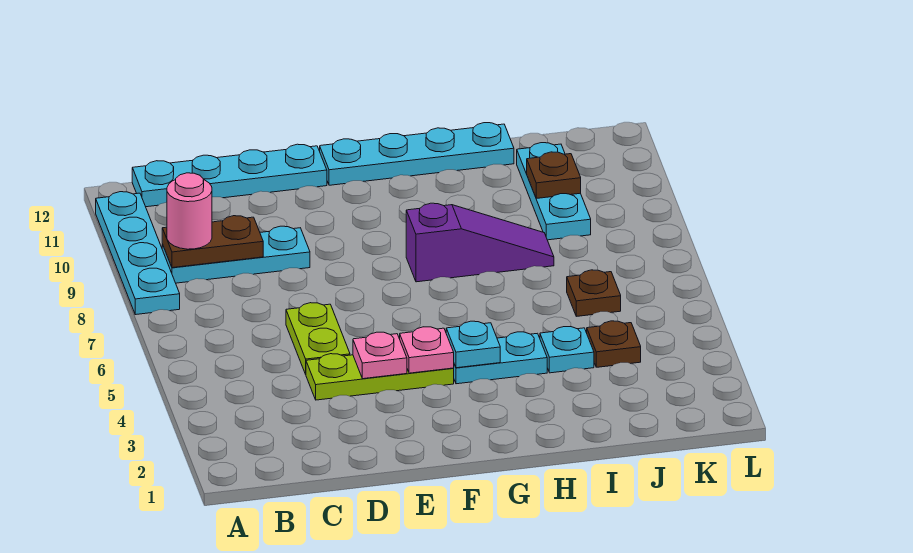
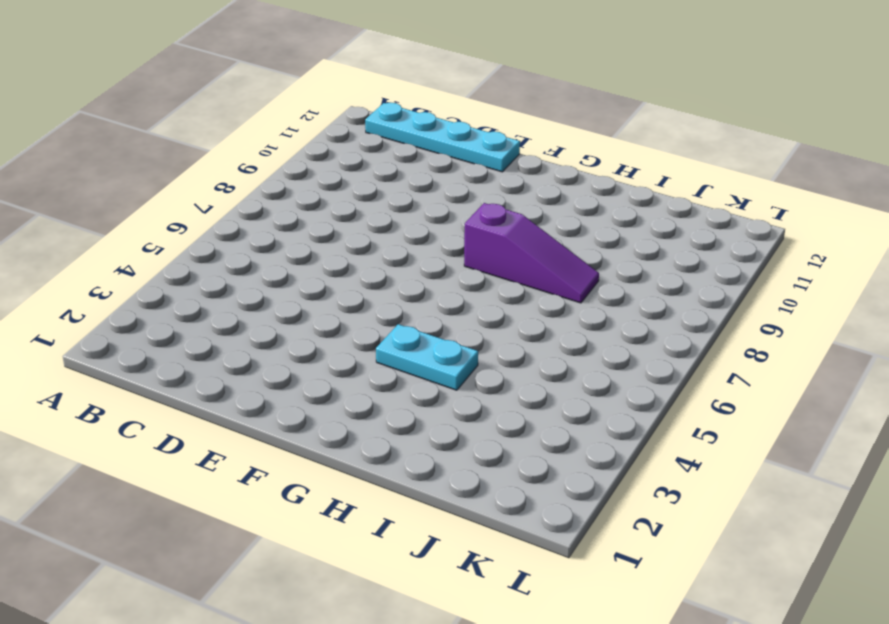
none -> cyan 1x4 plate [96,192,180,315]
none -> cyan 1x3 plate [162,226,310,283]
none -> lime 1x3 plate [306,354,454,400]

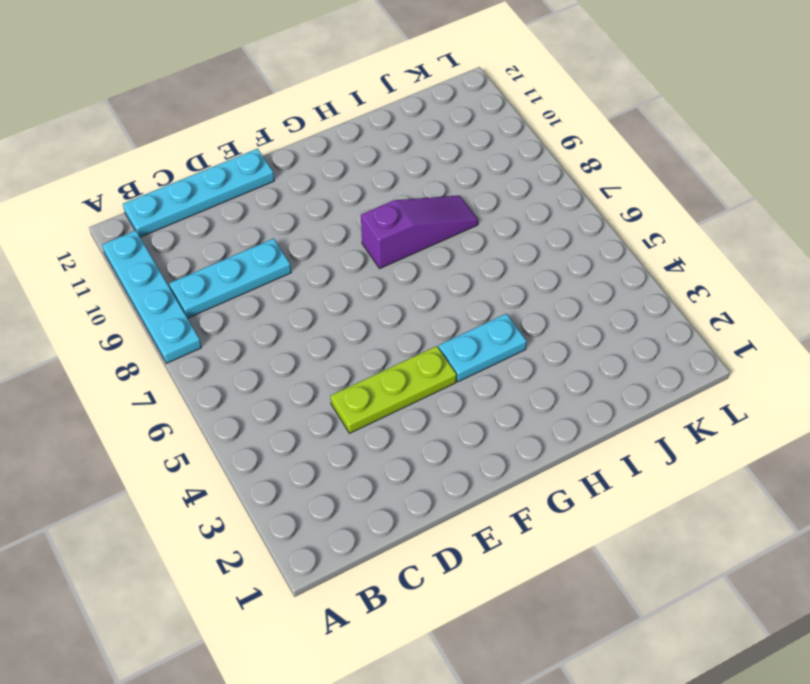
none -> lime 1x2 plate [286,303,350,374]
none -> cyan 1x4 plate [320,123,514,185]
none -> cyan 1x1 plate [540,327,594,373]

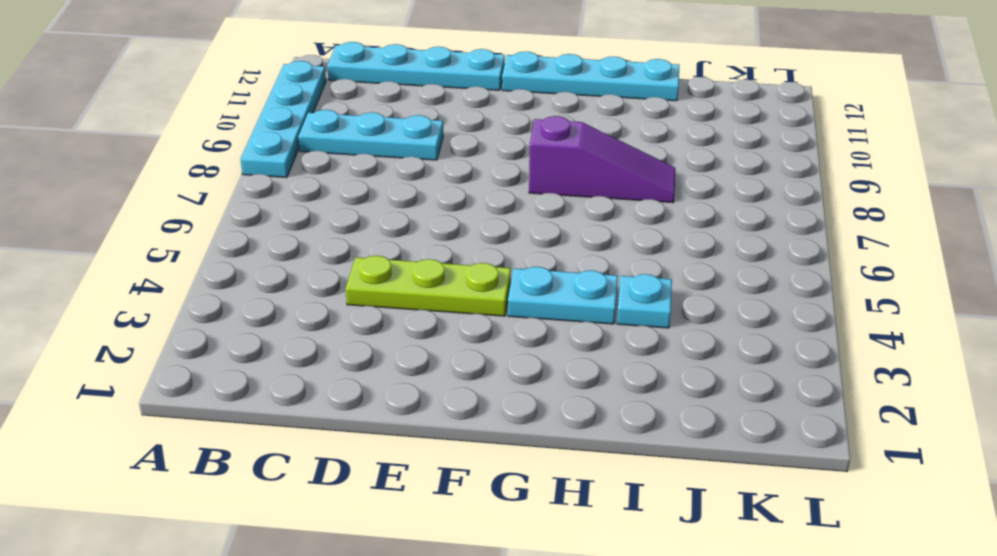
none -> lime 1x2 plate [286,303,350,374]
none -> brown 1x1 plate [587,321,641,367]
none -> brown 1x1 plate [567,270,621,316]

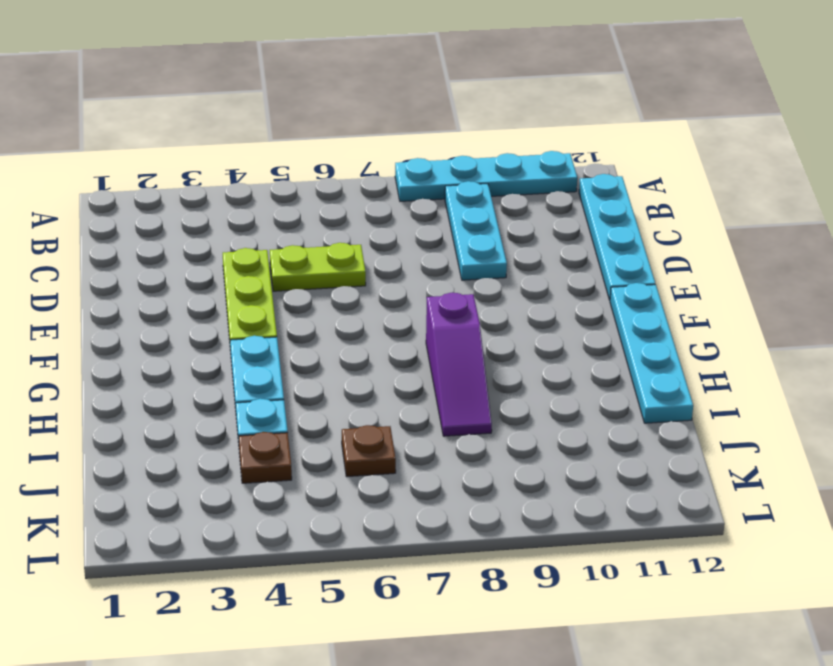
none -> cyan 1x3 plate [517,143,591,240]
none -> brown 1x2 plate [162,216,263,268]
none -> pink 1x1 plate [353,332,407,379]

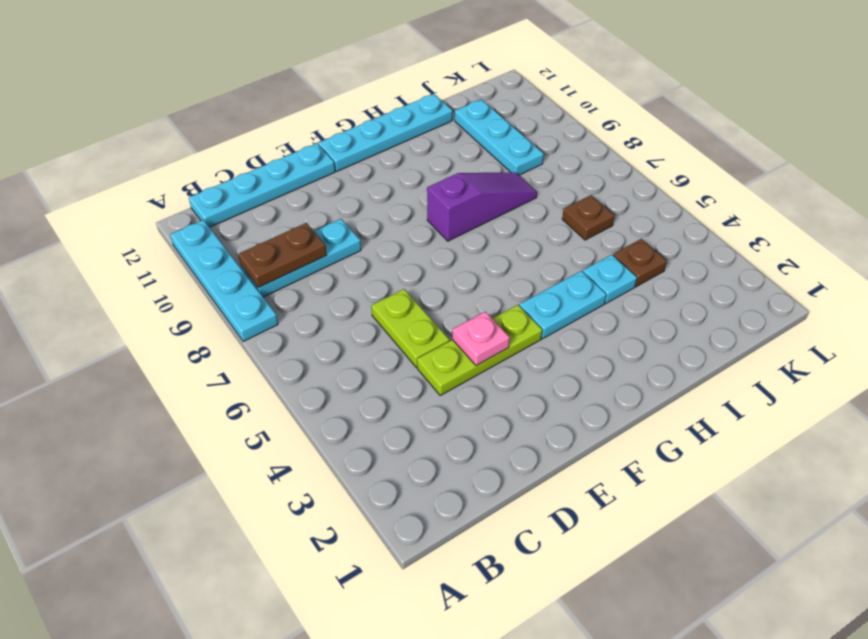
none -> pink 1x1 plate [400,327,454,373]
none -> cyan 1x1 plate [446,321,500,368]
none -> brown 1x1 plate [527,152,581,198]

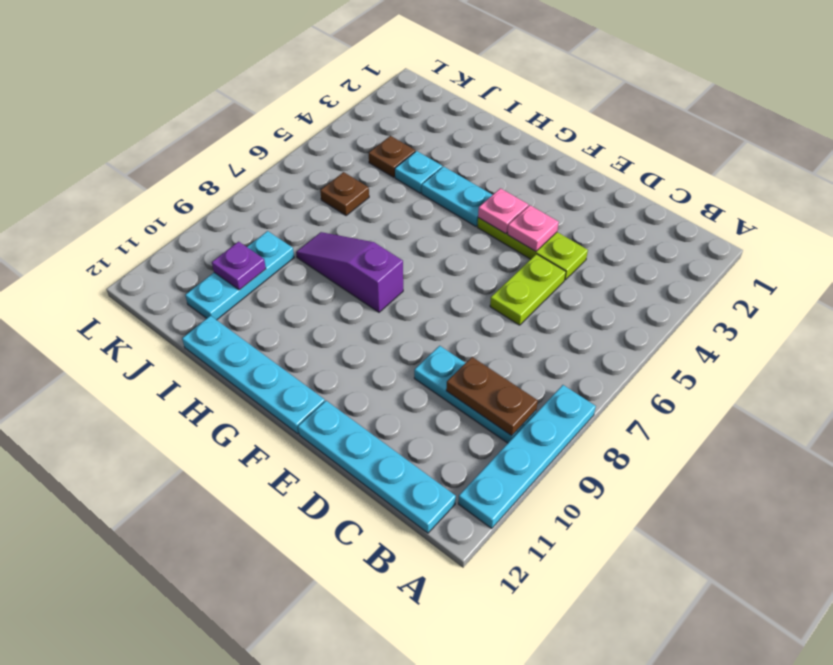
purple 1x1 plate [212,242,266,290] -> brown 1x1 plate [527,152,581,198]
none -> cyan 1x1 plate [446,321,500,368]
none -> pink 1x1 round brick [167,173,212,249]

